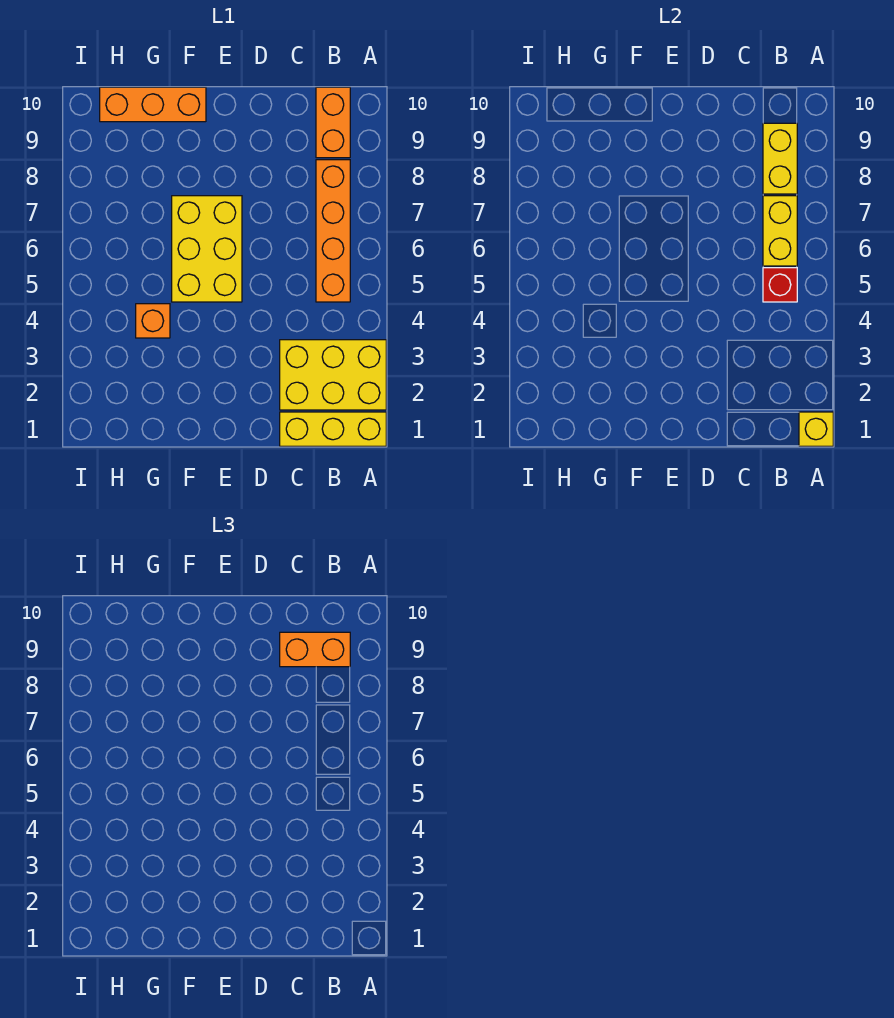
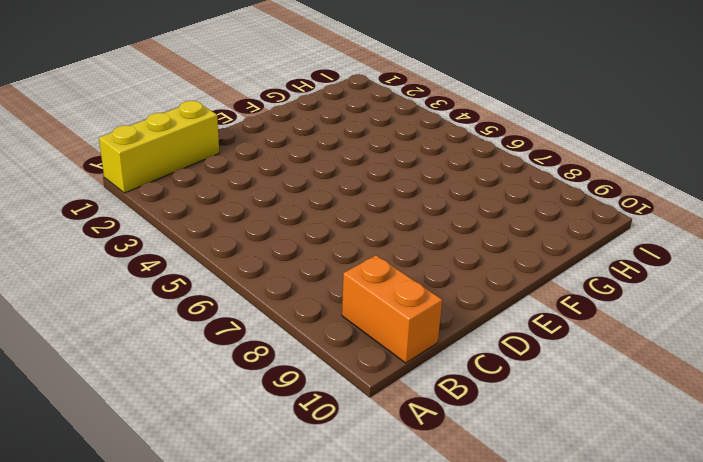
none -> yellow 2x3 brick [280,340,386,410]
none -> orange 1x4 brick [316,160,350,302]
none -> yellow 2x3 brick [172,196,242,302]

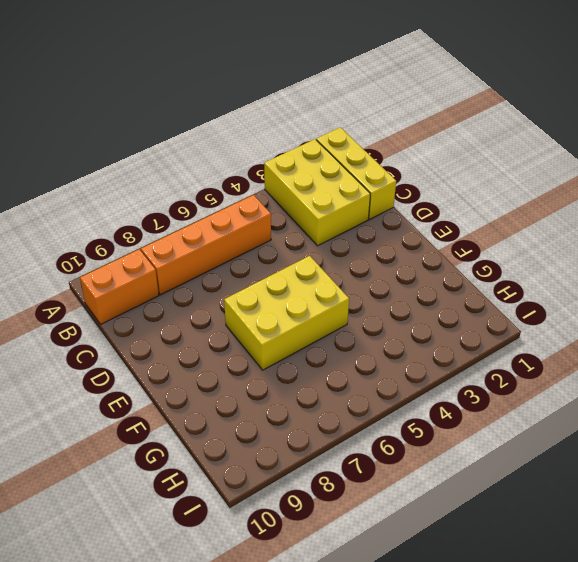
none -> orange 1x3 brick [100,87,206,122]
none -> orange 1x1 brick [136,304,170,338]
none -> yellow 1x1 brick [799,412,833,446]

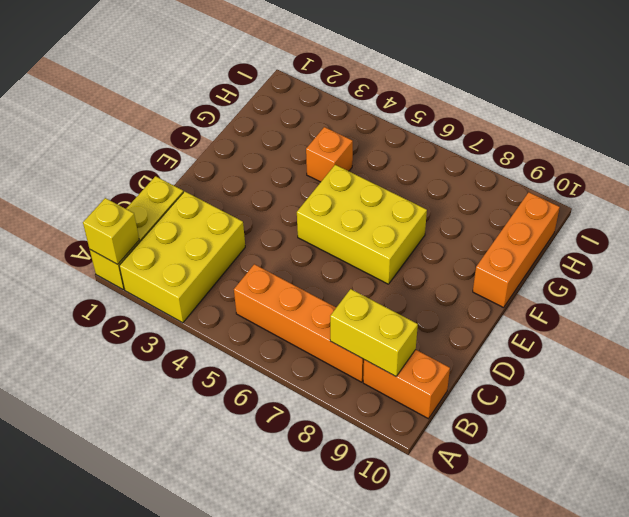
none -> red 1x1 brick [763,268,797,302]
none -> yellow 1x2 brick [763,196,797,266]
none -> orange 1x2 brick [280,632,350,667]

